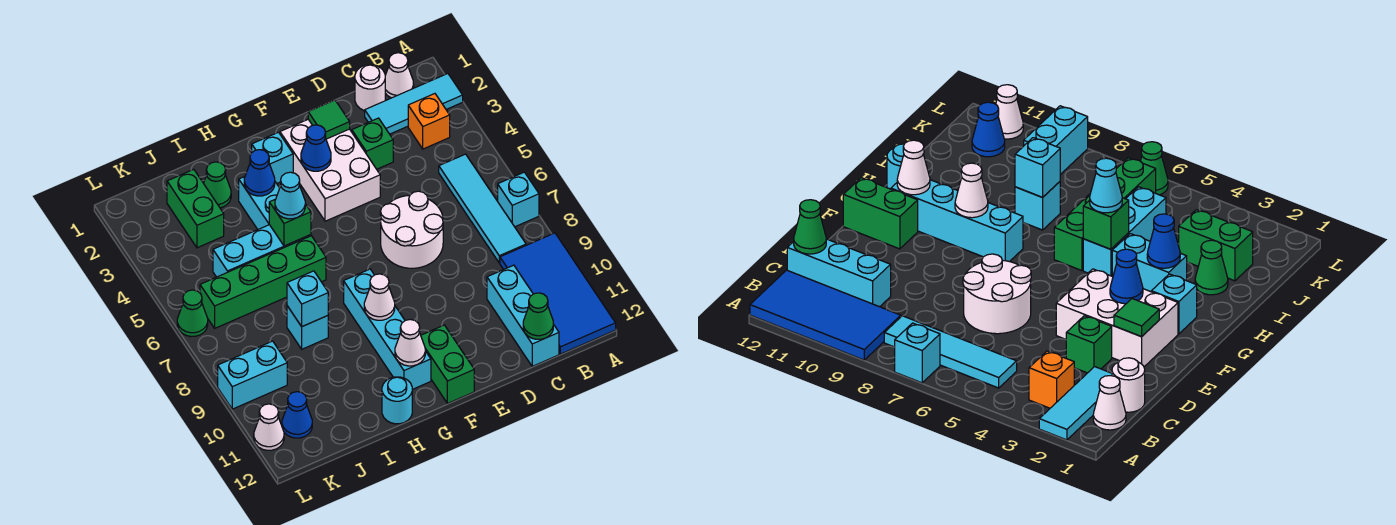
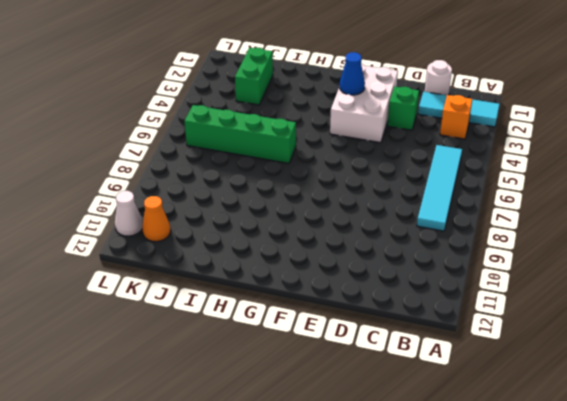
orange 1x1 cone [142,196,171,242] -> blue 1x1 cone [282,392,312,438]
none -> cyan 1x1 brick [498,172,539,227]
none -> blue 2x4 tile [500,233,616,354]
none -> white 1x1 cone [385,53,414,98]
none -> cyan 1x3 brick [487,265,559,366]

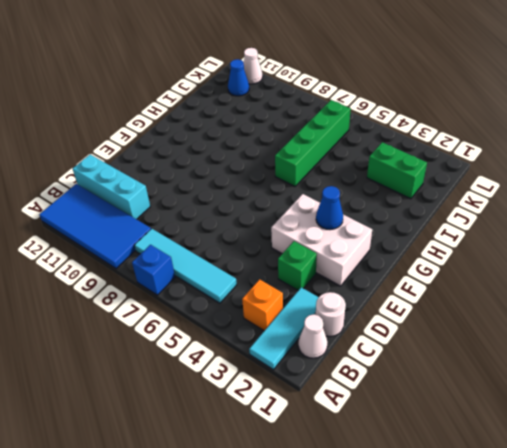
blue 1x1 brick [132,245,175,295] -> cyan 1x1 brick [498,172,539,227]
none -> white 2x2 round brick [380,191,443,268]
none -> green 1x2 brick [421,325,474,404]
none -> cyan 1x1 brick [252,132,293,183]
none -> cyan 1x4 brick [344,269,431,389]

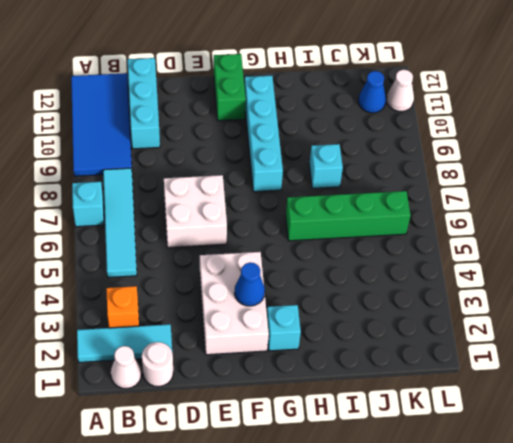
white 2x2 brick [164,175,227,248] -> white 2x2 round brick [380,191,443,268]
none -> green 1x1 brick [352,118,393,169]
none -> cyan 1x2 brick [239,177,280,229]
none -> cyan 1x3 brick [213,225,311,277]
none -> cyan 1x1 round brick [382,377,412,424]

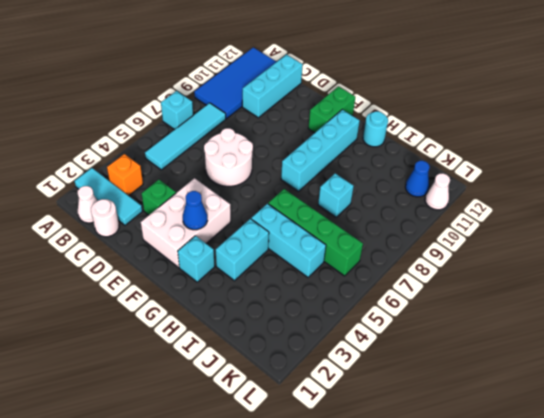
none -> green 1x1 cone [204,162,231,208]
none -> green 1x2 brick [167,169,224,248]
none -> cyan 1x2 brick [218,341,287,409]
none -> green 1x1 cone [177,290,208,337]

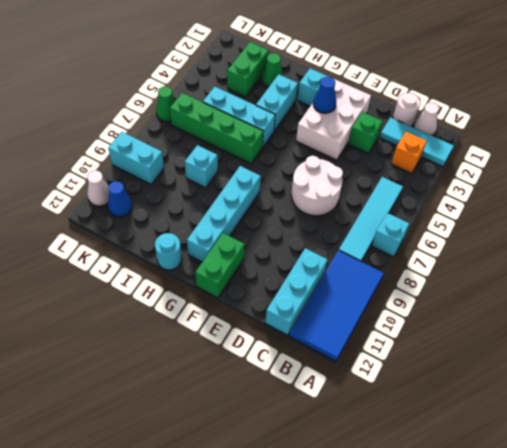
none -> green 1x1 cone [523,293,553,339]
none -> green 1x1 tile [308,100,350,139]
none -> white 1x1 cone [364,274,395,320]
none -> white 1x1 cone [395,319,425,366]

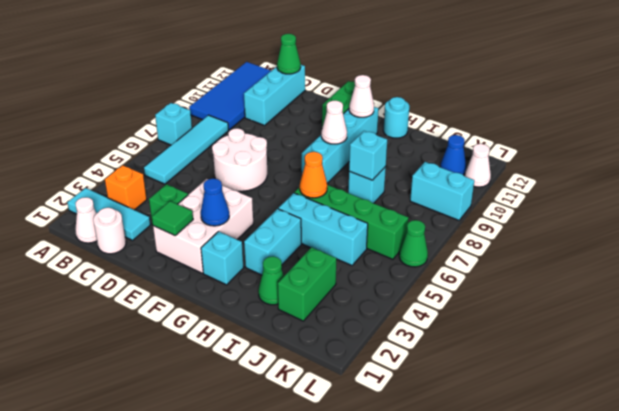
orange 1x1 cone [300,152,327,198] -> none
none -> blue 1x1 cone [244,150,275,196]
none -> green 1x1 brick [269,200,311,246]
none -> cyan 1x1 cone [275,172,305,219]

